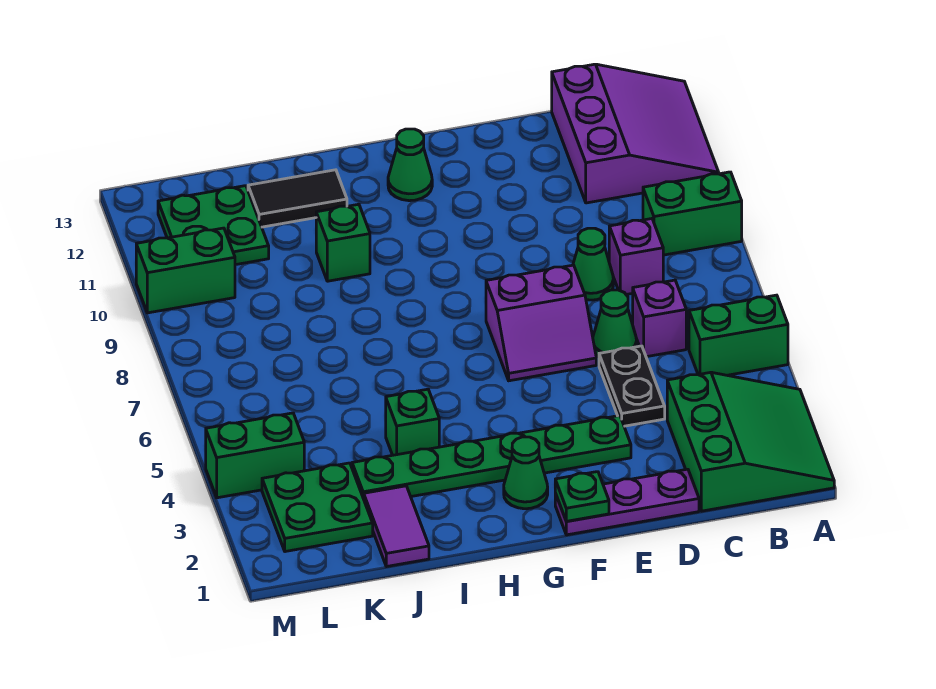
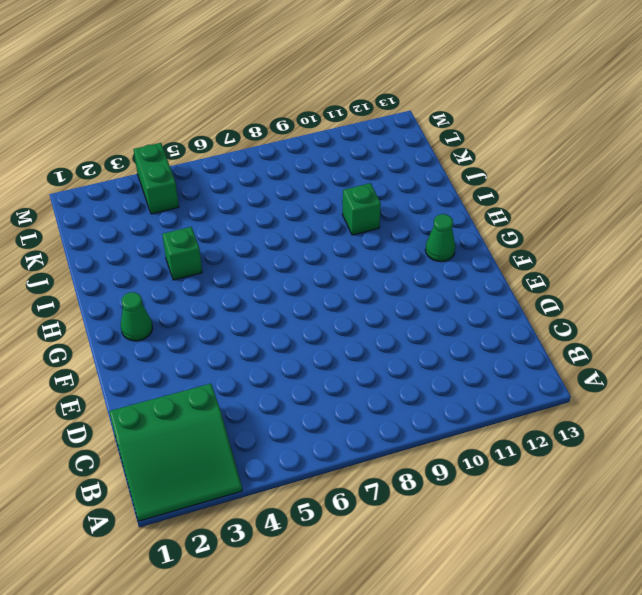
none -> green 1x2 brick [689,295,788,375]
none -> green 1x2 brick [643,172,742,255]
none -> purple 3x3 slope [552,64,719,203]

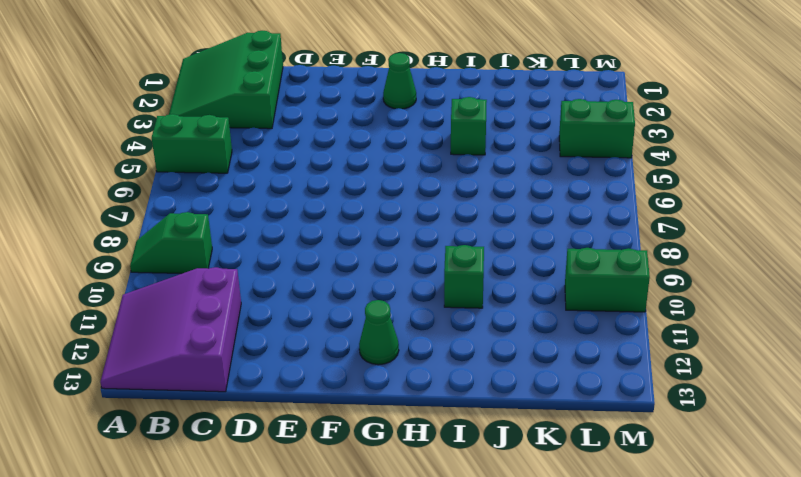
green 1x2 slope [130,212,212,274] -> green 1x2 brick [643,172,742,255]
none -> purple 1x1 brick [633,280,686,357]
none -> purple 1x1 brick [609,219,663,294]
none -> purple 1x3 plate [555,469,699,535]

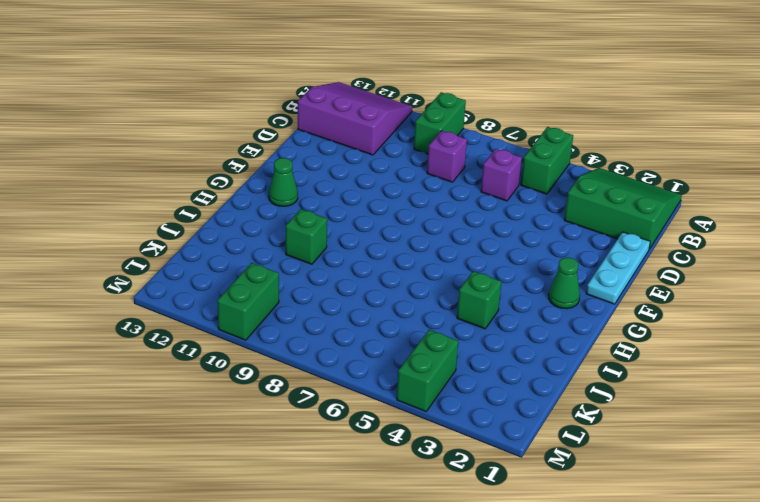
cyan 1x3 plate [586,232,650,304] -> purple 1x3 plate [555,469,699,535]
none -> black 1x2 plate [599,346,665,426]
none -> green 1x1 cone [593,290,637,357]
none -> green 1x1 cone [573,228,613,300]

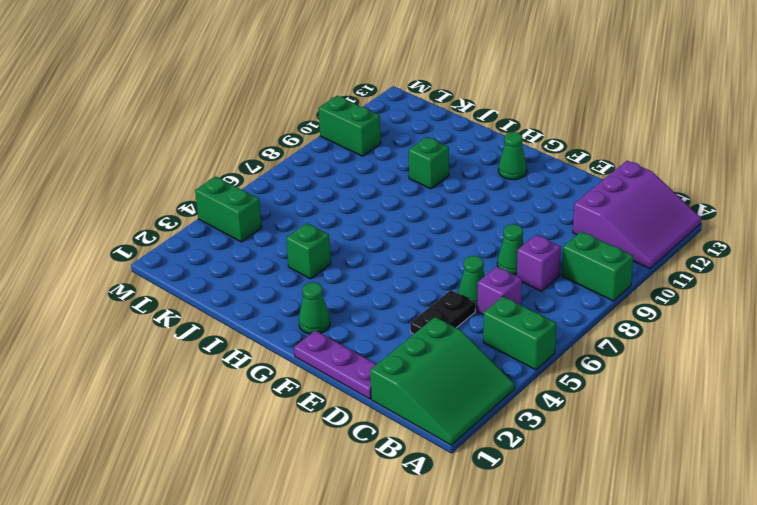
none -> green 1x6 plate [352,416,631,499]
none -> purple 2x2 slope [486,265,596,381]
none -> black 1x2 tile [248,170,347,227]

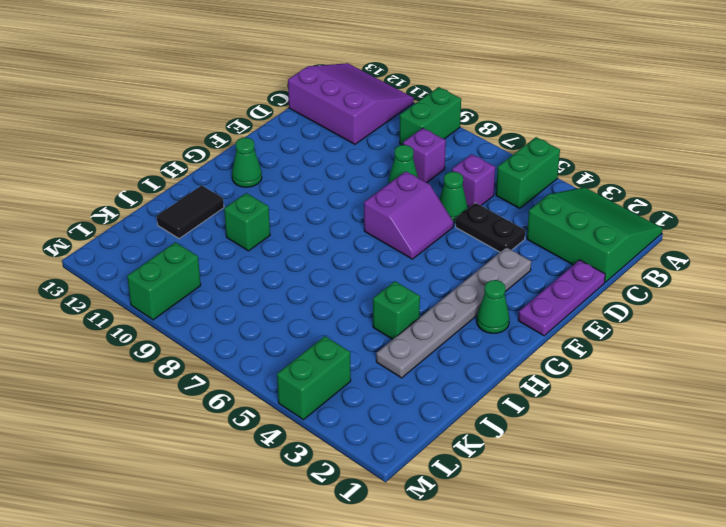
grey 1x6 plate [376,247,531,378] -> green 1x6 plate [352,416,631,499]
none -> purple 1x2 tile [364,486,429,567]
none -> green 2x2 plate [262,463,373,552]
none -> green 2x2 plate [158,186,269,265]

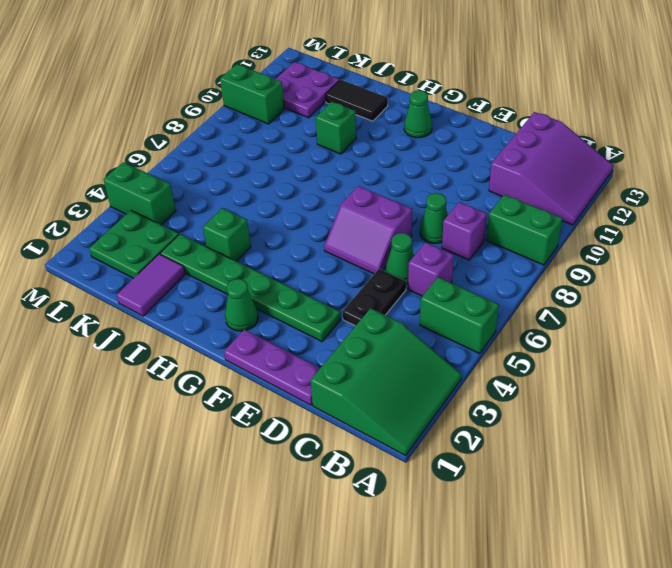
purple 2x2 plate [276,62,340,118] -> green 2x2 plate [158,186,269,265]
none -> green 1x1 plate [555,472,609,521]

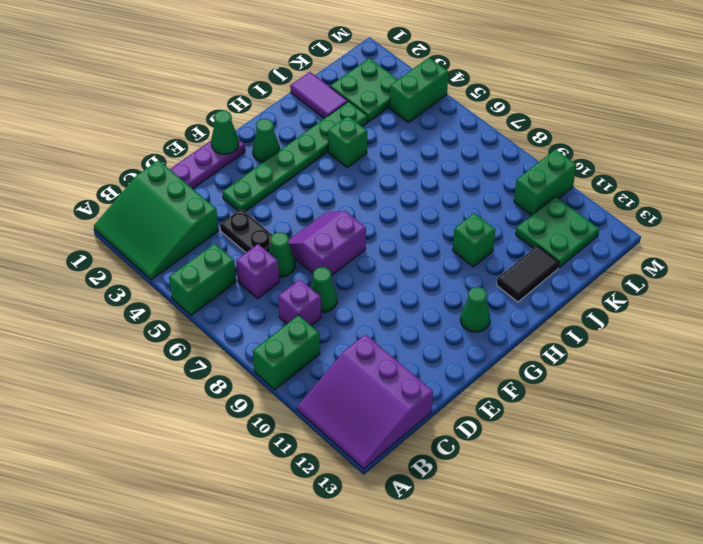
green 1x1 cone [211,110,239,154] -> green 1x1 plate [555,472,609,521]

